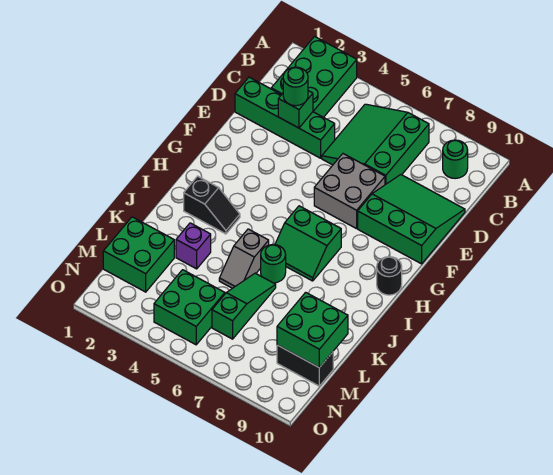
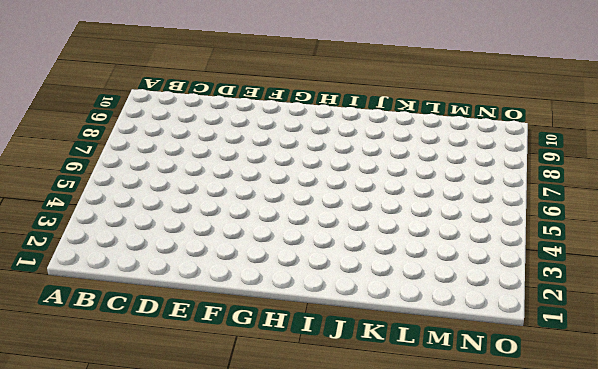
none -> green 2x3 brick [271,37,357,117]
none -> green 3x3 slope [322,104,429,185]
none -> green 1x1 round brick [443,140,468,179]

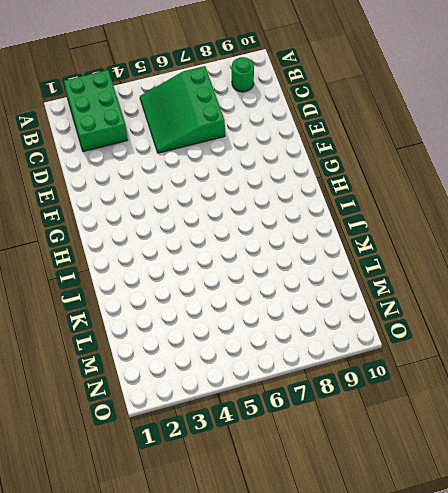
none -> green 1x4 brick [235,77,335,158]
none -> green 3x3 slope [358,175,465,264]
none -> grey 2x2 brick [314,154,385,229]

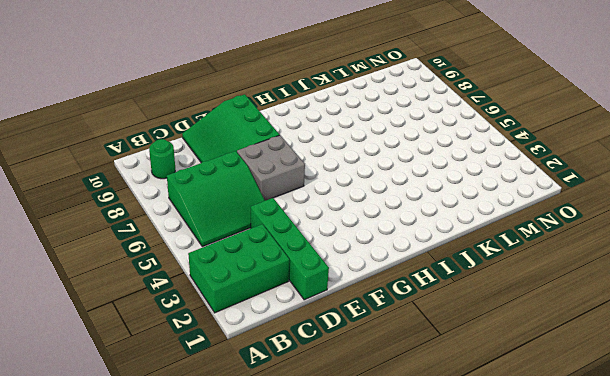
none -> green 2x2 slope [275,206,341,281]
none -> black 1x1 round brick [377,257,402,295]
none -> black 1x2 slope [184,176,240,234]

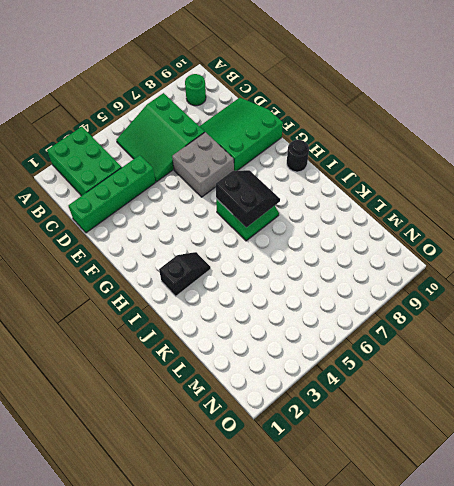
black 2x2 slope [216,170,280,227] -> none
none -> grey 1x2 slope [219,229,269,288]
none -> green 1x1 round brick [261,245,286,283]
none -> purple 1x1 brick [176,223,211,269]

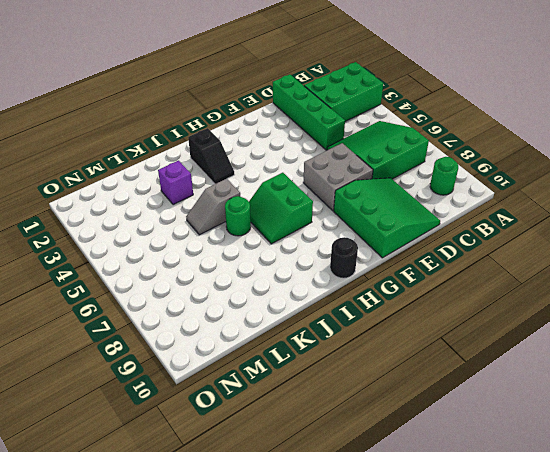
none -> green 1x3 slope [212,273,276,339]
none -> green 2x2 brick [103,217,174,292]
none -> green 2x2 brick [154,270,225,345]

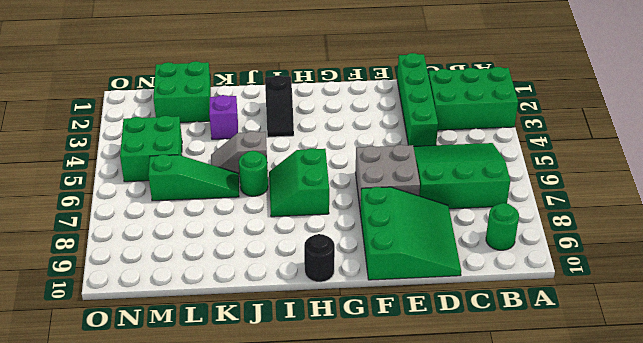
none -> black 1x2 brick [277,345,333,386]
none -> green 1x1 brick [278,91,313,128]
none -> green 2x2 brick [277,292,348,368]

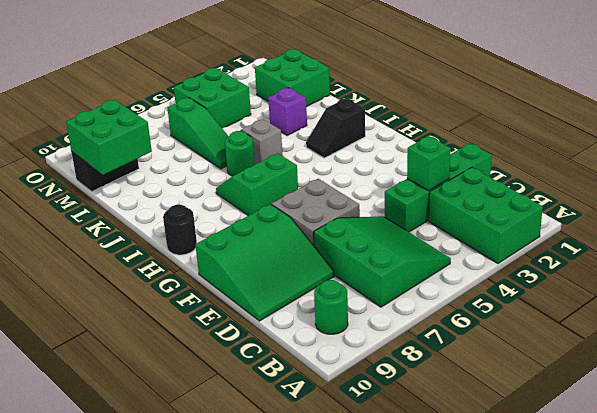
none -> green 1x1 round brick [283,67,308,106]

